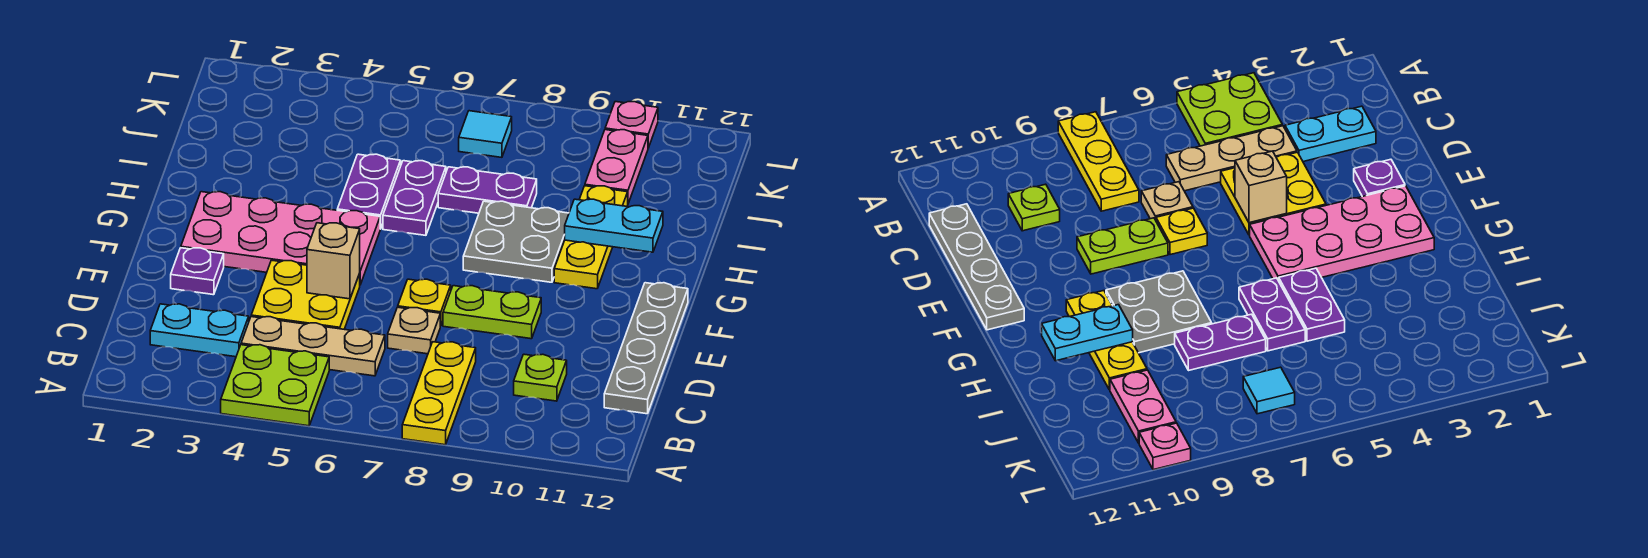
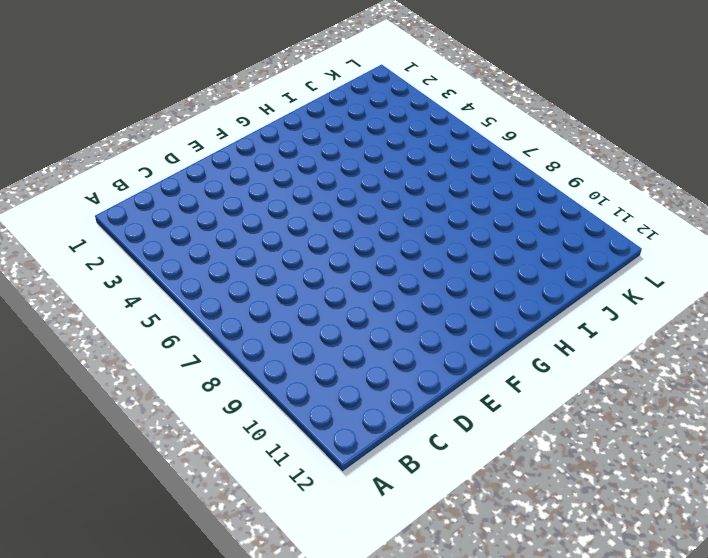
none -> lime 2x2 plate [221,345,329,426]
none -> yellow 1x3 plate [402,342,476,445]
none -> cyan 1x2 plate [150,304,249,357]

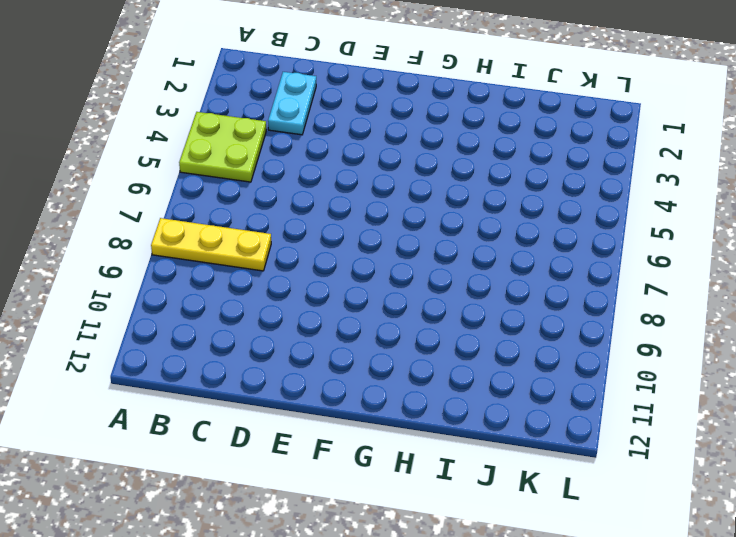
none -> tan 1x3 plate [241,317,385,376]
none -> lime 1x1 plate [514,354,567,401]
none -> grey 1x4 plate [604,283,688,414]

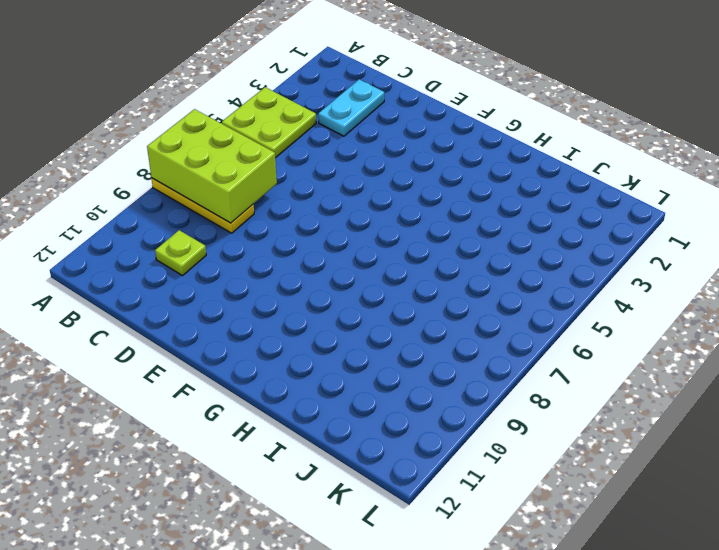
lime 2x3 brick [147,109,277,223] -> none
none -> tan 1x3 plate [241,317,385,376]
none -> grey 1x4 plate [604,283,688,414]
none -> yellow 2x2 plate [251,260,360,329]

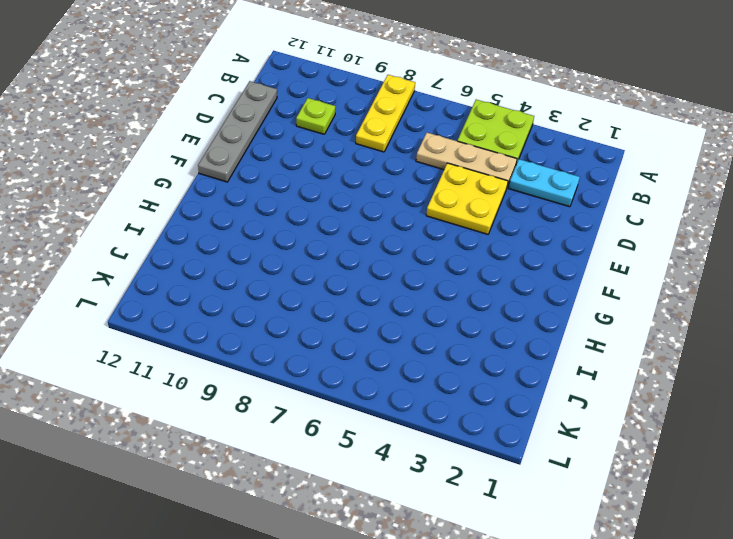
none -> tan 1x1 plate [388,307,440,354]
none -> purple 1x1 plate [171,248,224,295]
none -> yellow 1x1 plate [398,279,451,326]

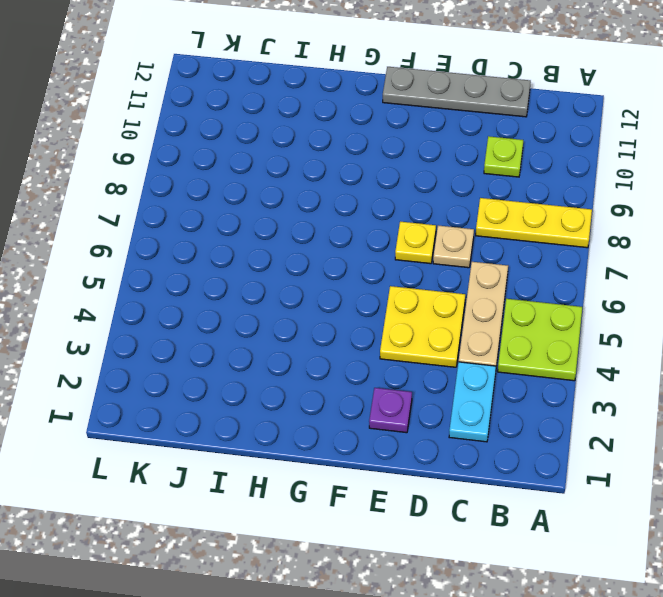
none -> lime 1x2 plate [443,286,541,339]
none -> pink 2x4 plate [181,192,380,285]
none -> grey 2x2 plate [463,201,569,282]

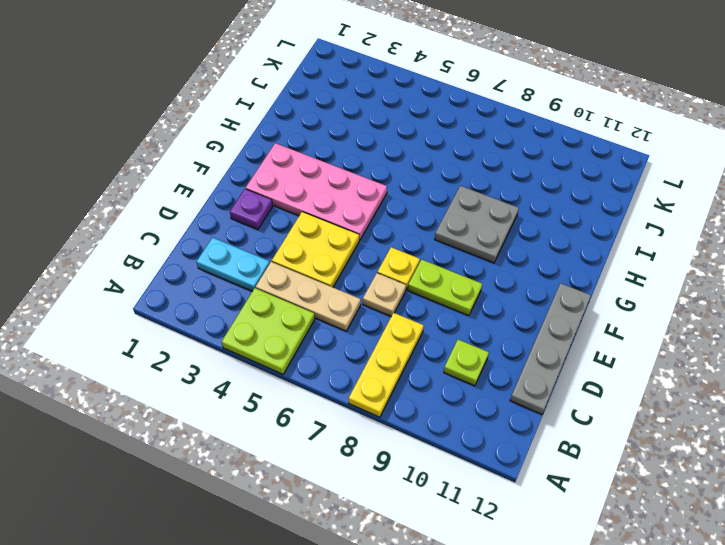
none -> yellow 1x3 plate [554,186,628,289]
none -> purple 1x2 plate [337,154,401,229]
none -> purple 1x2 plate [383,161,446,235]

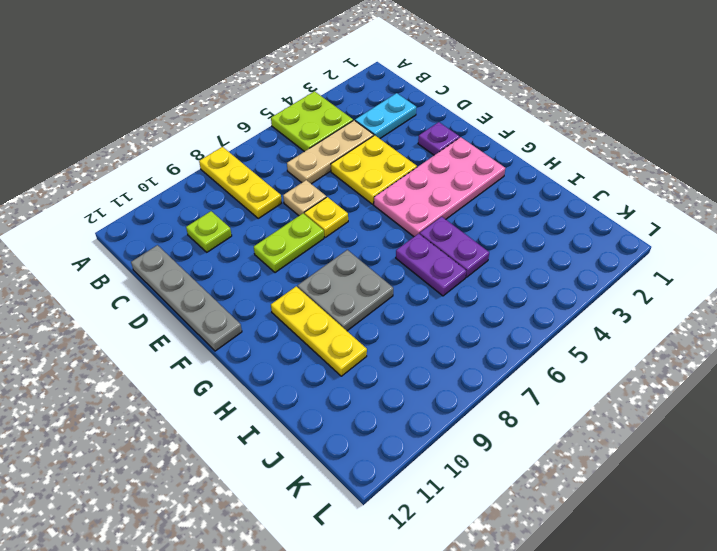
none -> purple 1x2 plate [438,167,537,213]
none -> pink 1x2 plate [585,130,648,203]
none -> cyan 1x1 tile [459,111,512,157]

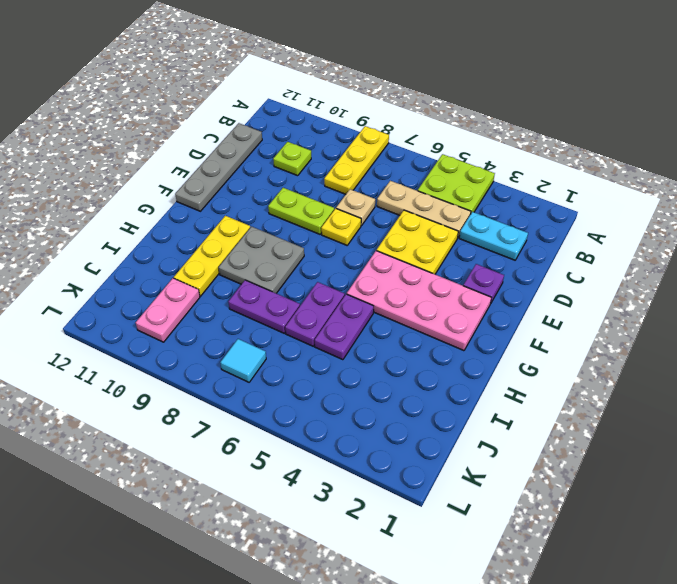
none -> pink 1x1 plate [605,102,658,148]
none -> tan 1x1 brick [307,223,360,299]
none -> cyan 1x2 plate [565,199,663,252]

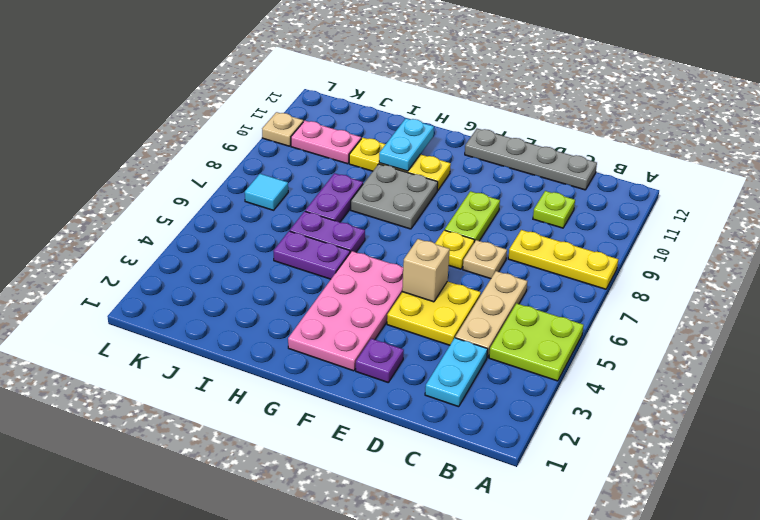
tan 1x1 plate [262,112,303,146] -> pink 1x1 plate [605,102,658,148]

